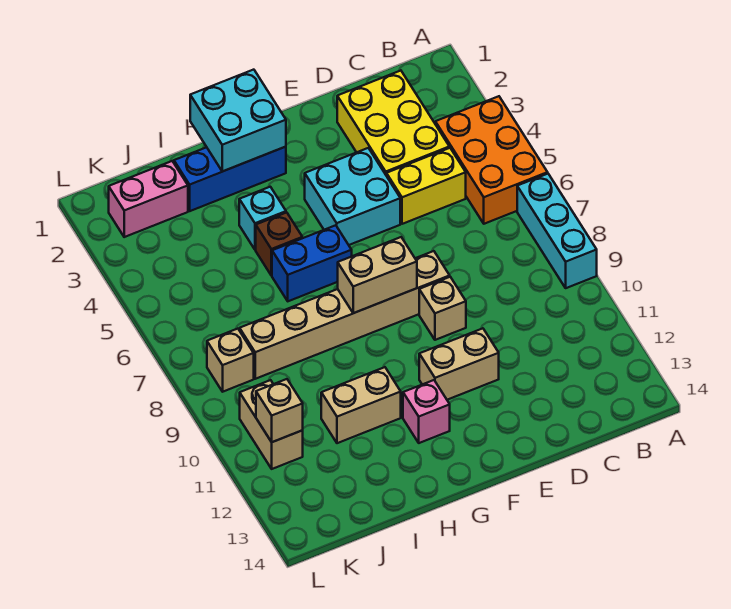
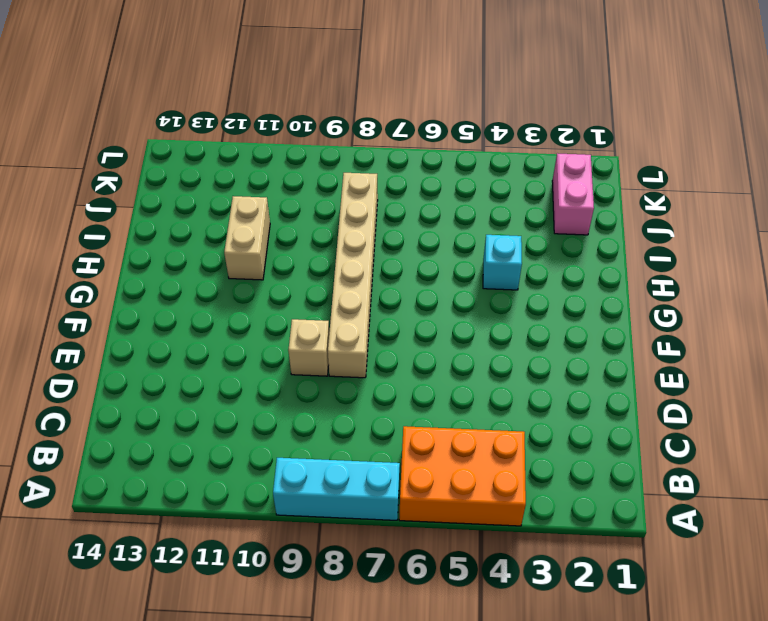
none -> yellow 2x3 brick [337,71,449,174]
none -> yellow 1x2 brick [386,148,466,224]
none -> cyan 2x2 brick [305,148,400,245]

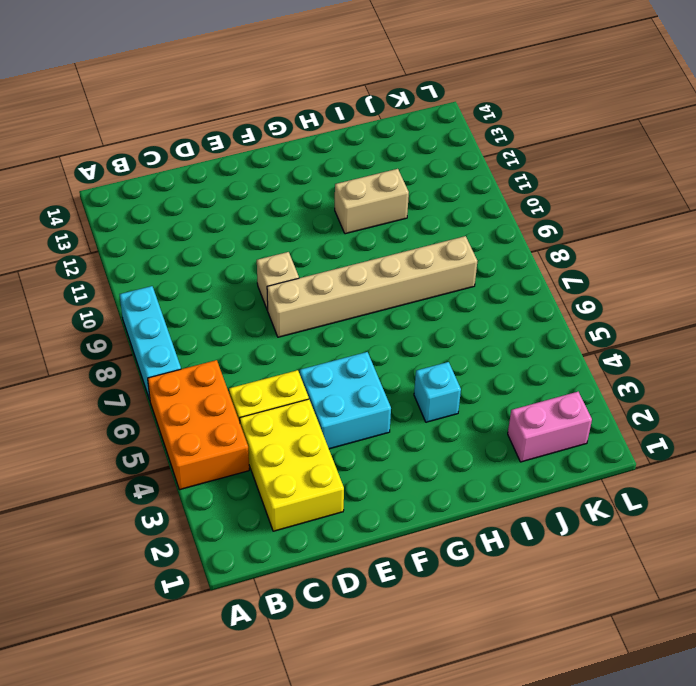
none -> tan 1x2 brick [419,328,499,400]
none -> blue 1x3 brick [174,147,286,211]
none -> blue 1x2 brick [272,225,352,301]

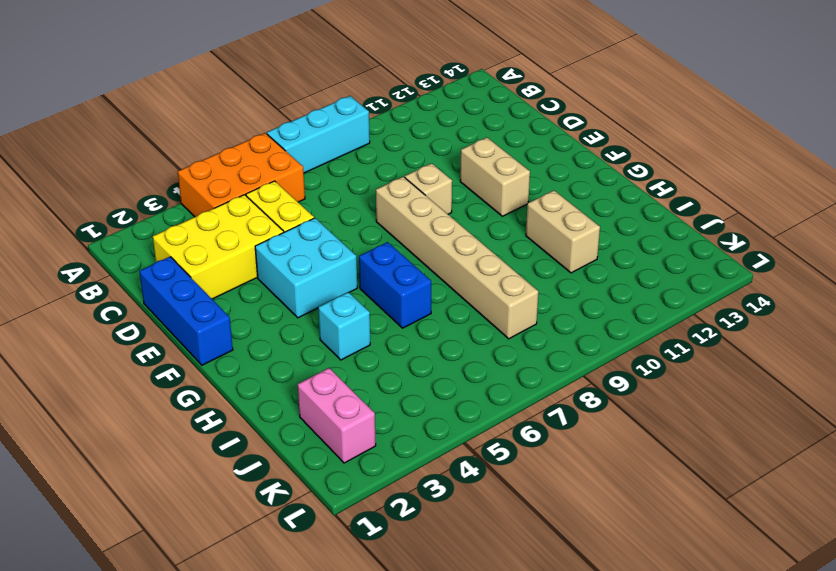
blue 1x3 brick [139,257,233,365] -> blue 1x3 brick moved to [174,147,286,211]
none -> pink 1x1 brick [403,380,450,443]
none -> brown 1x1 brick [256,212,302,276]
none -> tan 1x1 brick [207,329,254,392]

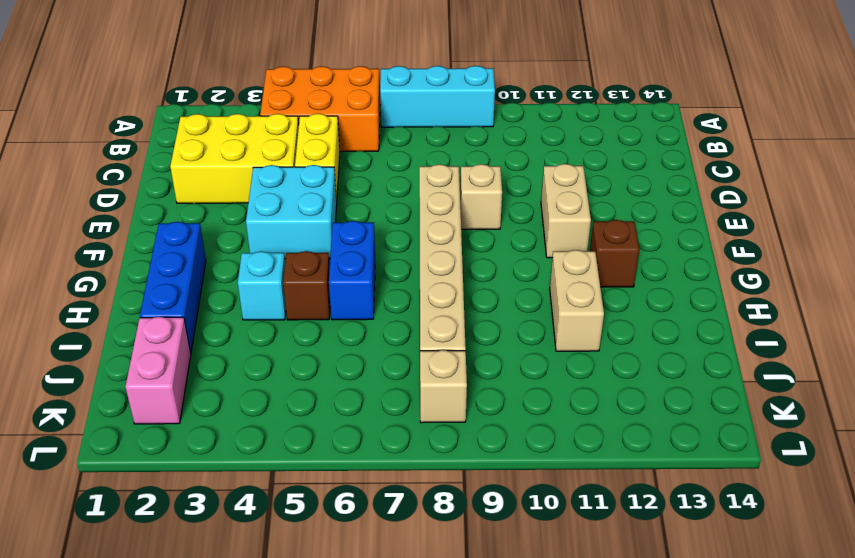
brown 1x1 brick [590,220,639,287] -> pink 1x1 brick [403,380,450,443]
none -> tan 1x2 brick [240,380,303,469]
none -> tan 1x2 brick [338,237,417,313]
none -> cyan 2x2 brick [190,70,286,171]

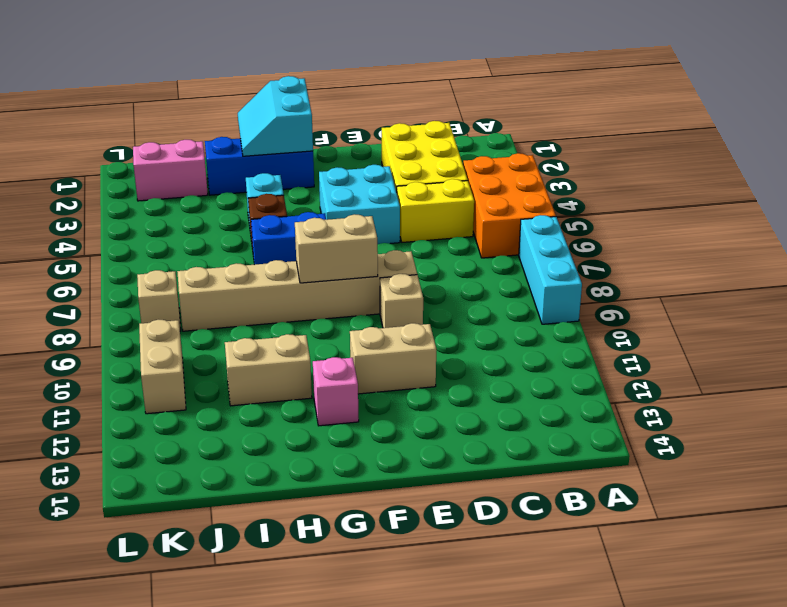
cyan 2x2 slope [238,76,313,156] -> cyan 2x2 brick [190,70,286,171]
none -> tan 1x1 brick [256,379,303,442]

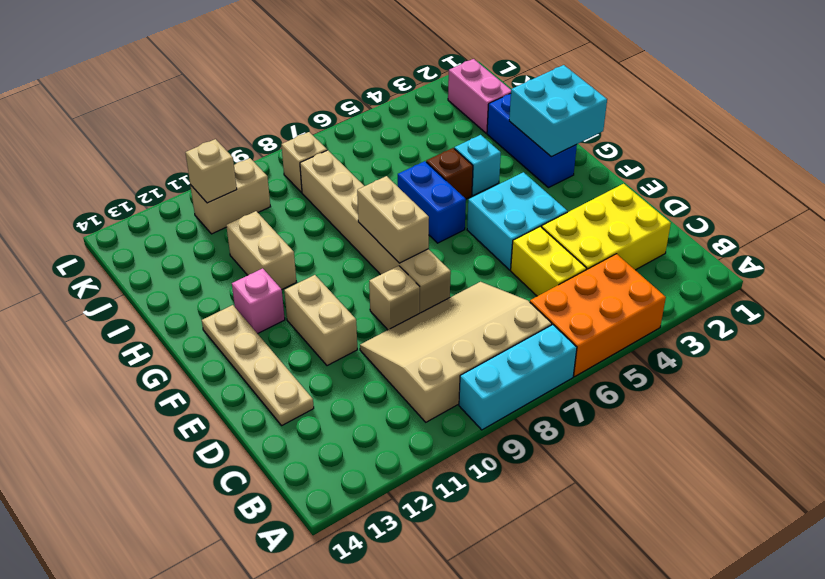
tan 3x4 slope [360,282,552,422] -> none
tan 1x4 plate [202,305,314,425] -> none

